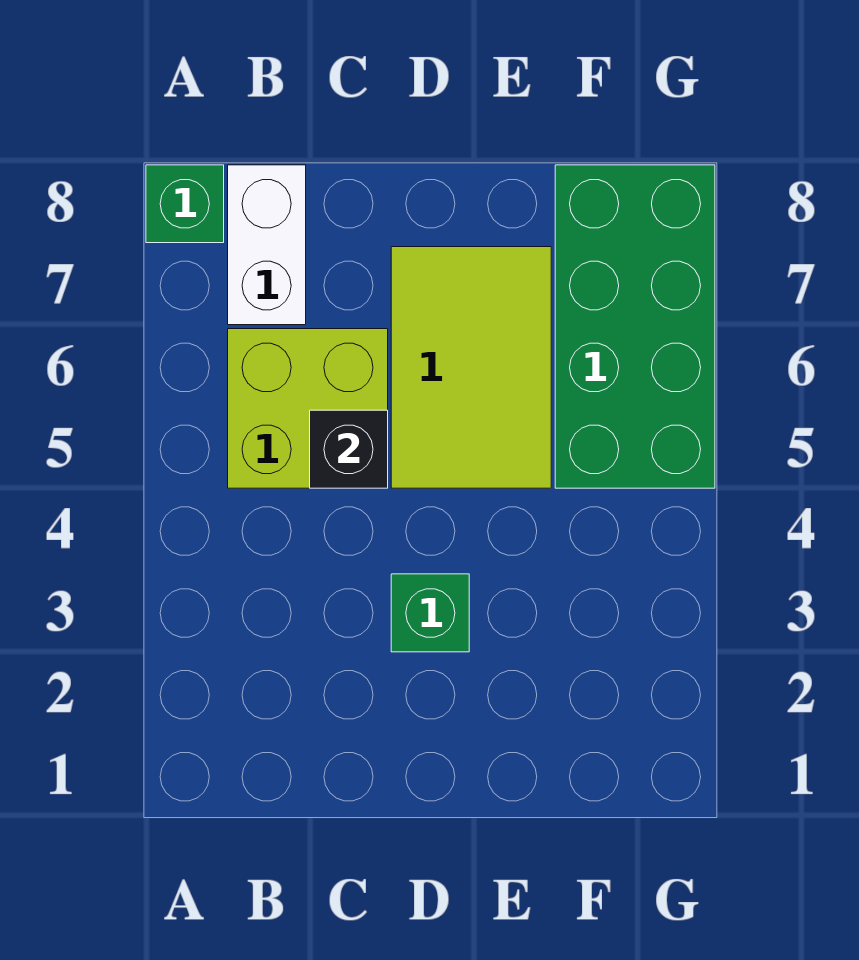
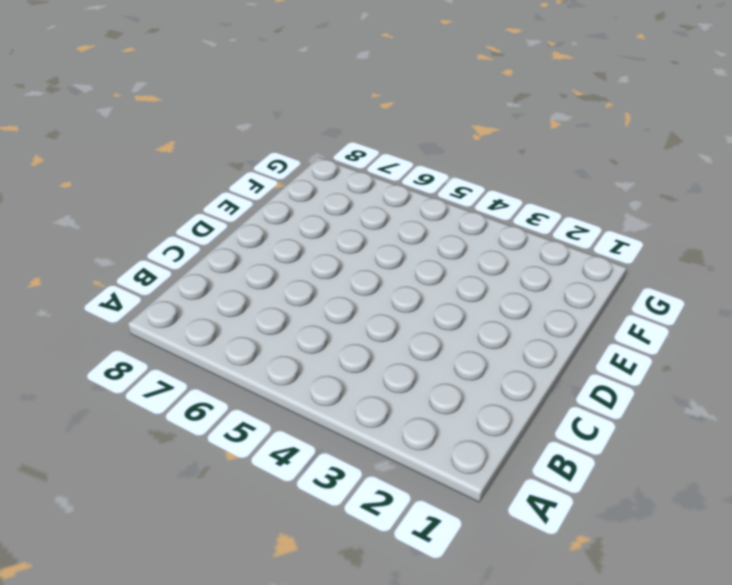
none -> green 1x1 brick [146,165,224,243]
none -> lime 2x2 brick [228,329,388,488]

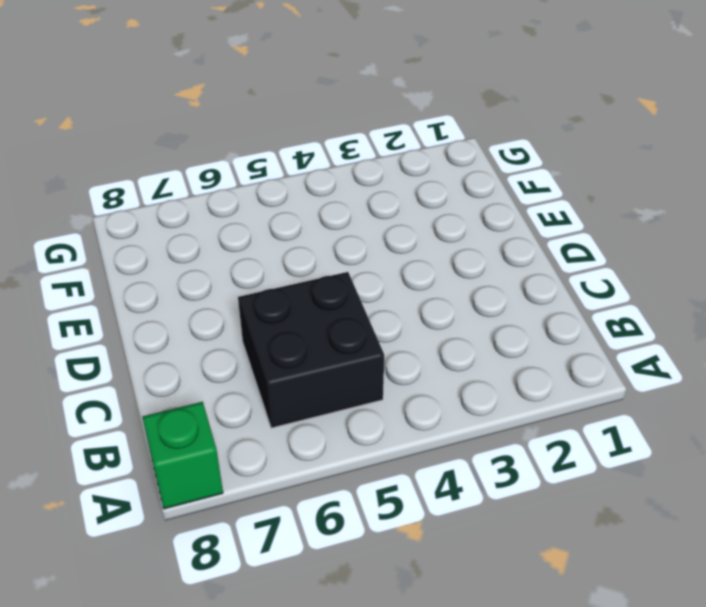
black 2x2 brick [238,272,384,428] -> lime 2x2 brick [228,329,388,488]
none -> white 1x2 brick [228,165,306,325]
none -> green 1x1 brick [391,574,469,652]

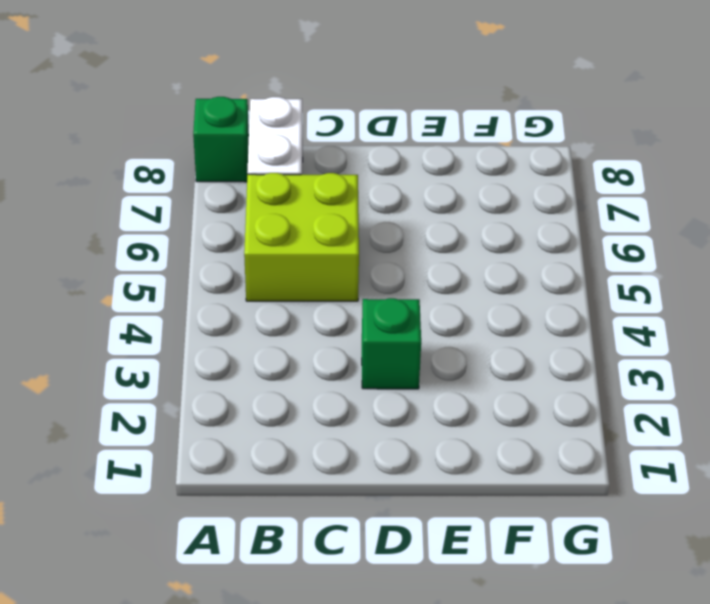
none -> lime 2x3 tile [391,247,551,488]
none -> green 2x4 brick [555,165,715,488]

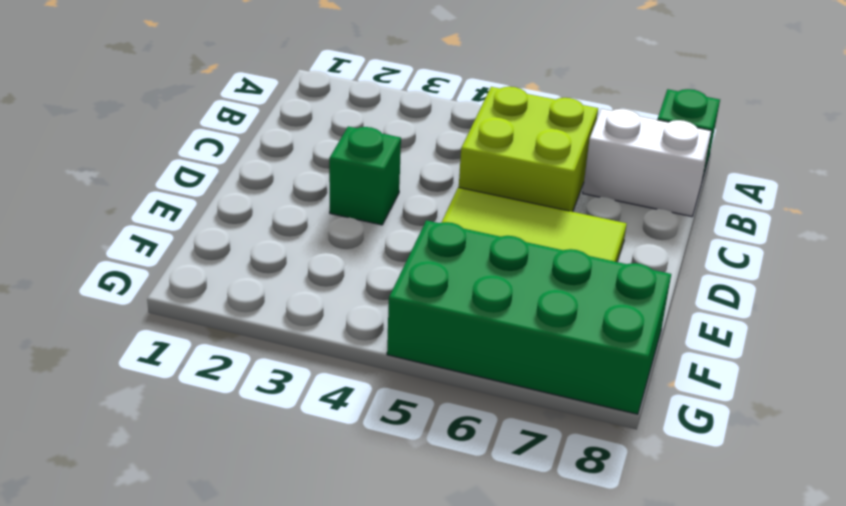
none -> black 1x1 brick [310,410,388,488]

